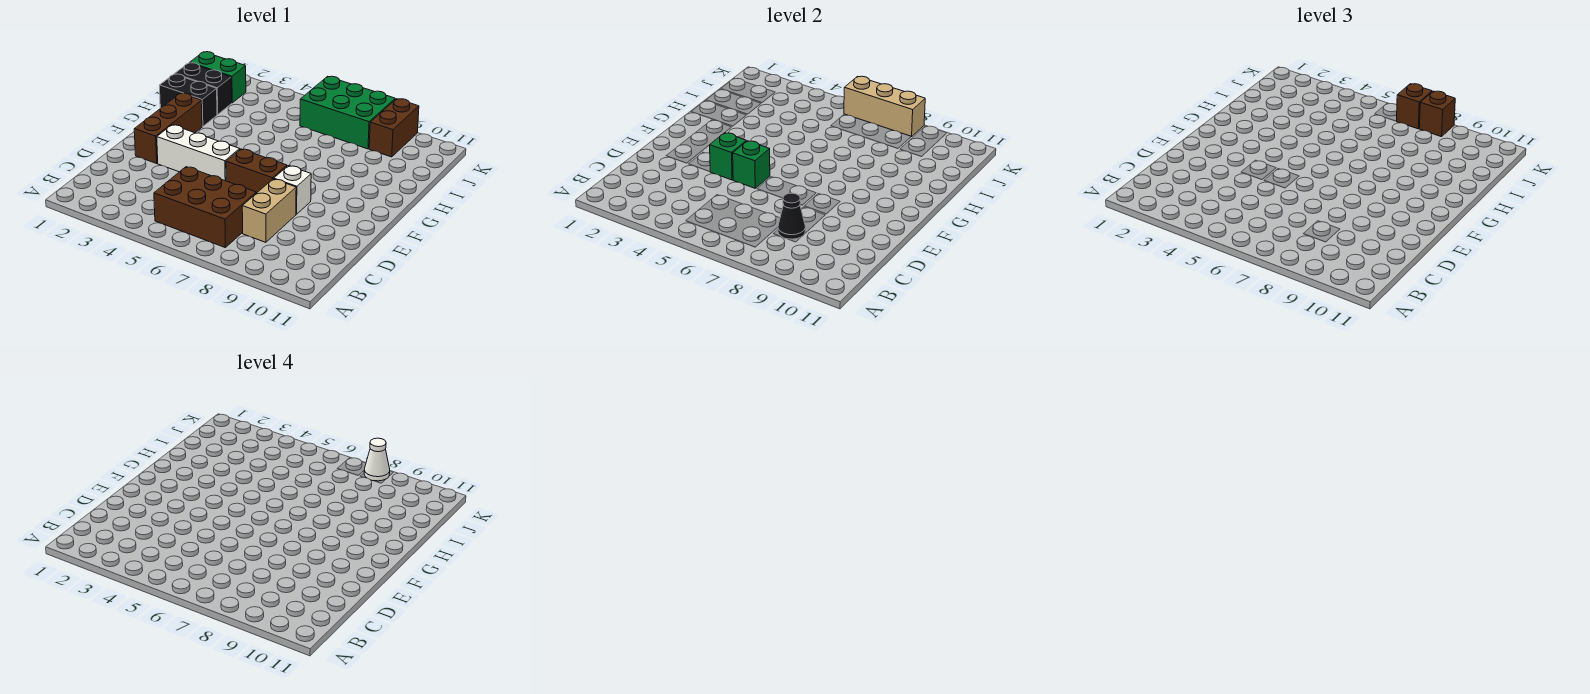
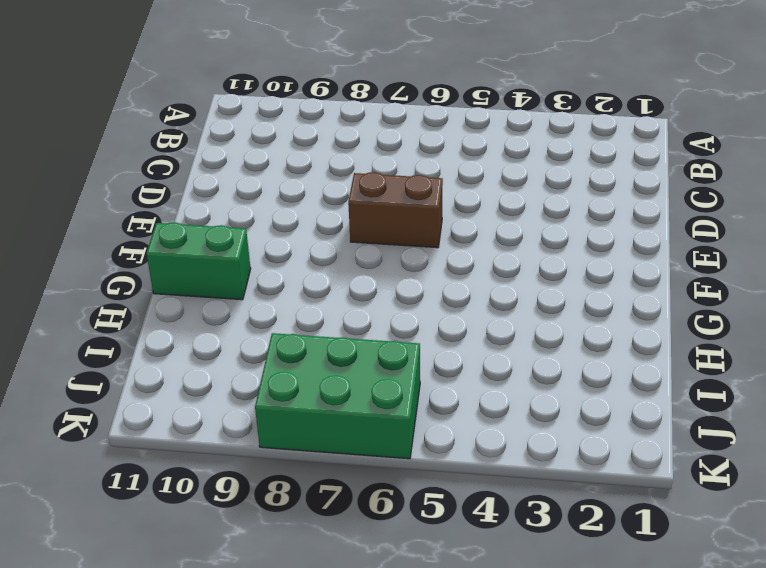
green 1x2 brick [146,222,251,300] -> green 1x2 brick moved to [190,52,246,103]
none -> brown 2x3 brick [154,167,256,247]
none -> tan 1x2 brick [242,179,296,242]
none -> brown 1x3 brick [134,93,202,163]

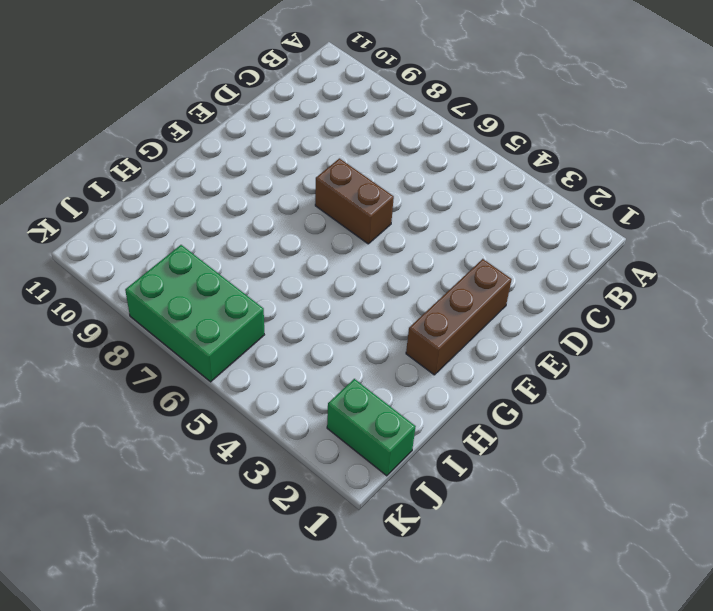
none -> brown 2x3 brick [154,167,256,247]
none -> tan 1x2 brick [242,179,296,242]
none -> white 1x3 brick [157,125,240,181]

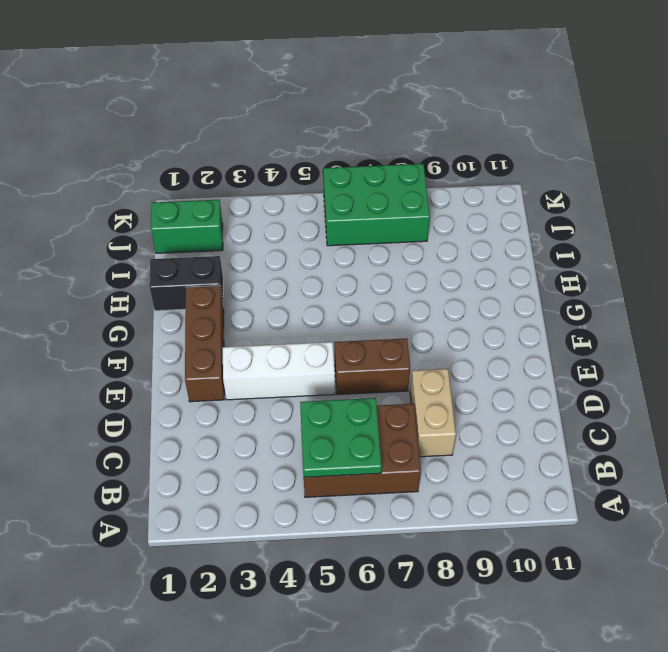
green 2x2 plate [300,398,382,477] -> none
none -> white 1x1 brick [274,166,311,214]
none -> black 1x2 brick [175,63,232,115]
none -> brown 1x2 brick [369,99,419,157]

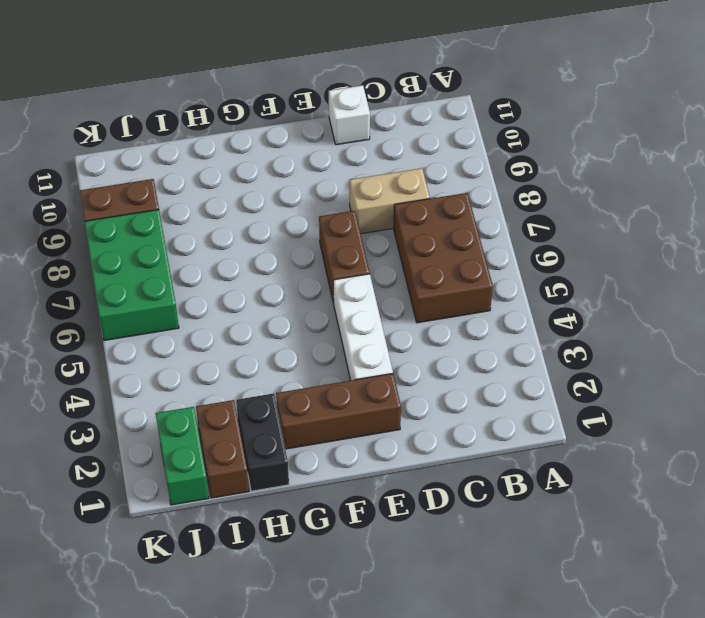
white 1x1 brick [329,85,370,145] -> white 1x1 brick moved to [274,166,311,214]
brown 1x2 brick [196,400,249,498] -> black 1x2 brick [175,63,232,115]
none -> black 1x1 cone [778,193,805,239]
none -> green 1x1 brick [710,133,746,180]
none -> green 1x1 brick [733,141,770,188]

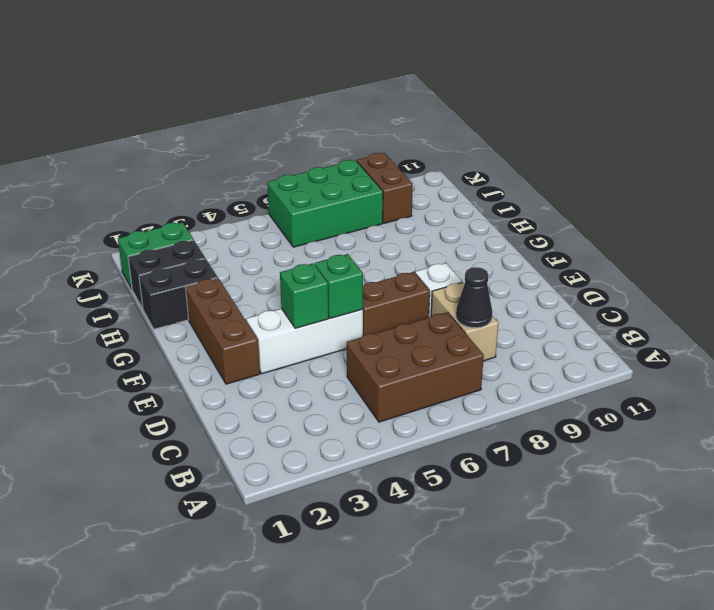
none -> tan 1x3 brick [844,76,925,137]
none -> brown 1x1 brick [1397,84,1432,129]
none -> brown 1x1 brick [1420,91,1455,137]

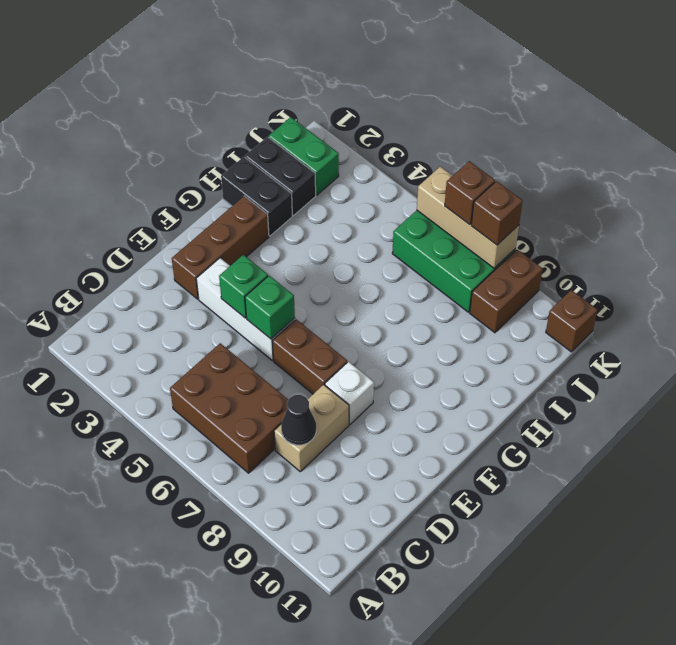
brown 1x1 brick [546,290,597,352] -> none
none -> white 1x1 cone [364,438,390,481]

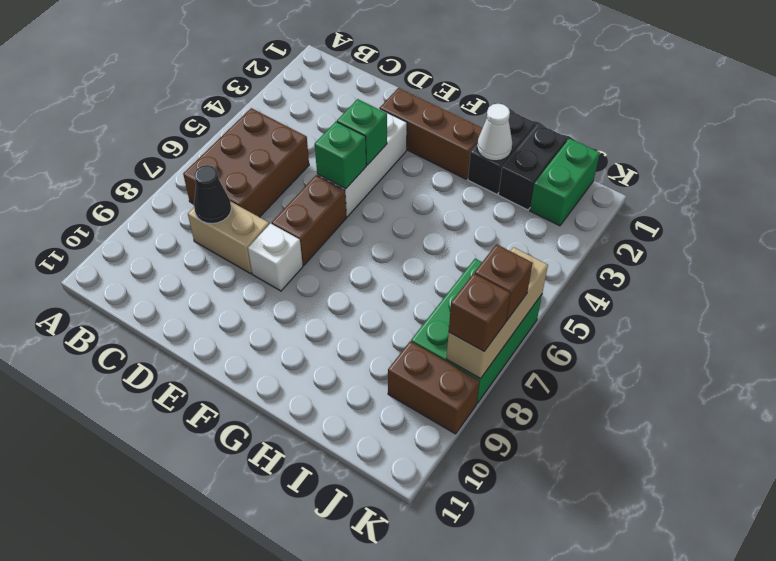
white 1x1 cone [477,104,512,161] -> white 1x1 cone moved to [364,438,390,481]

